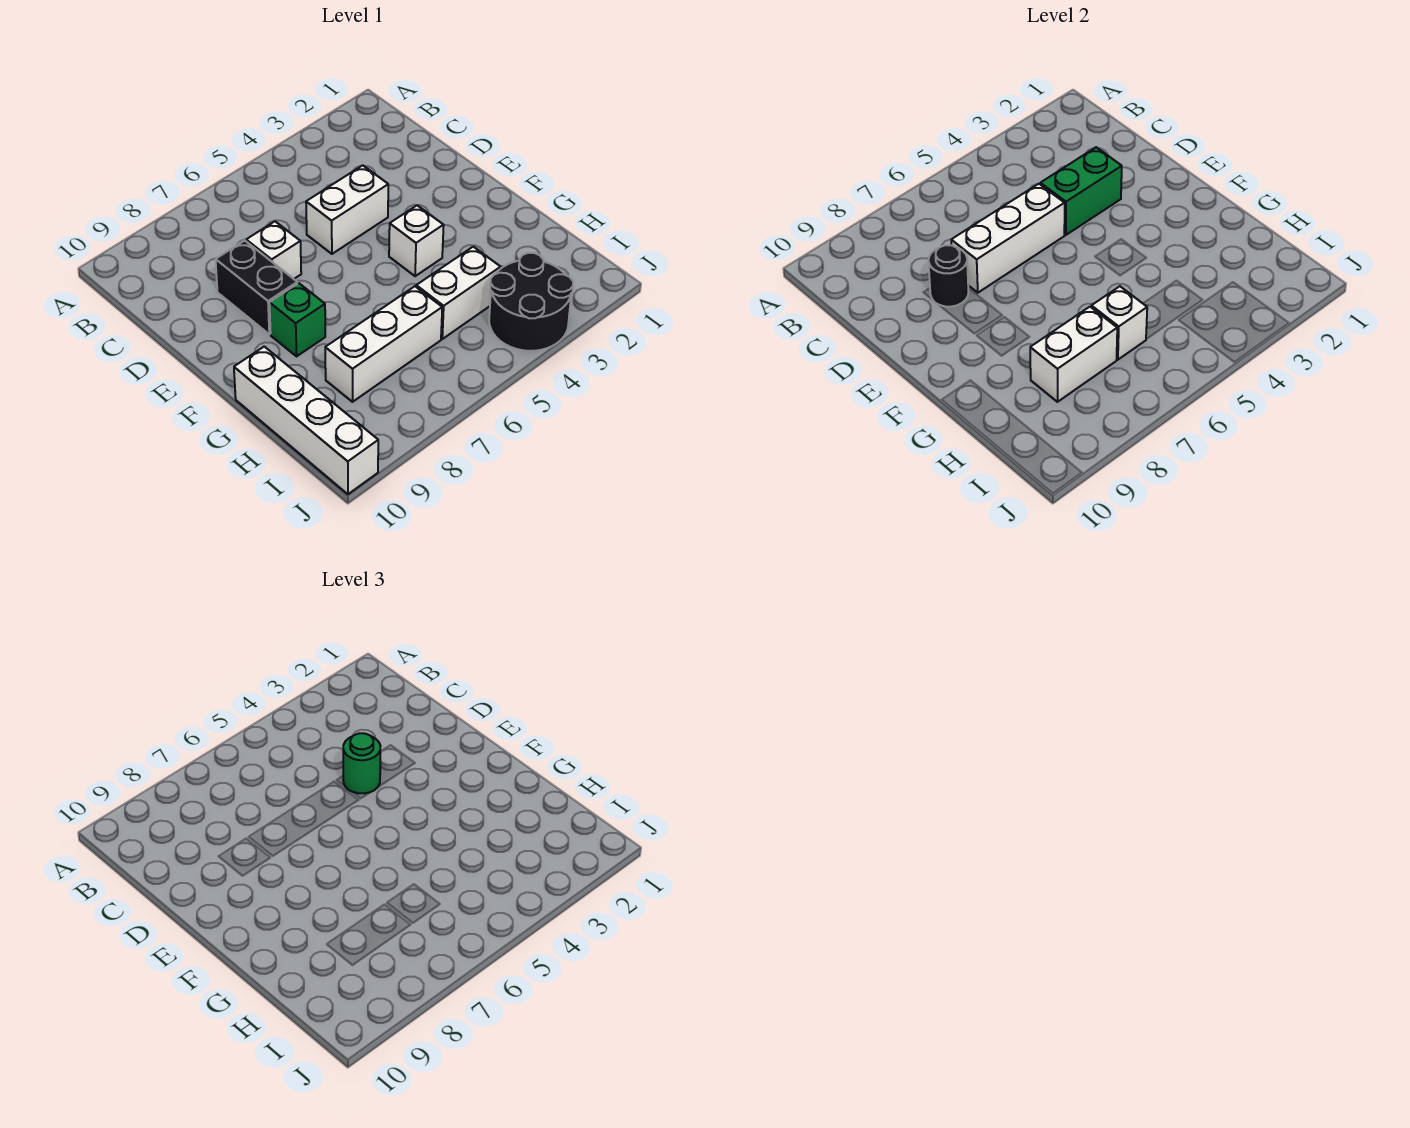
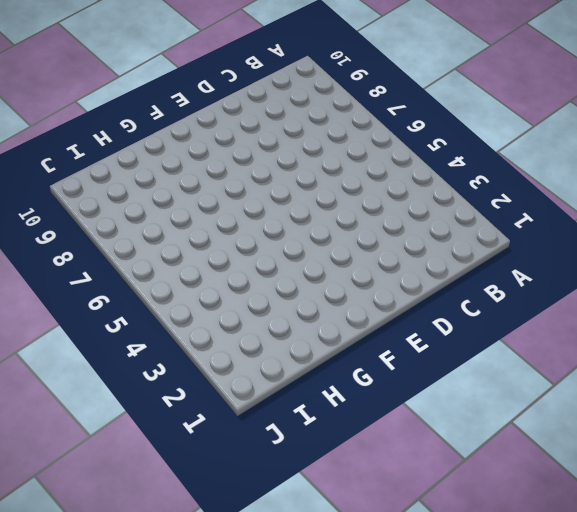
none -> white 1x2 brick [306,165,388,254]
none -> white 1x1 brick [246,221,301,279]
none -> black 1x2 brick [216,241,297,334]

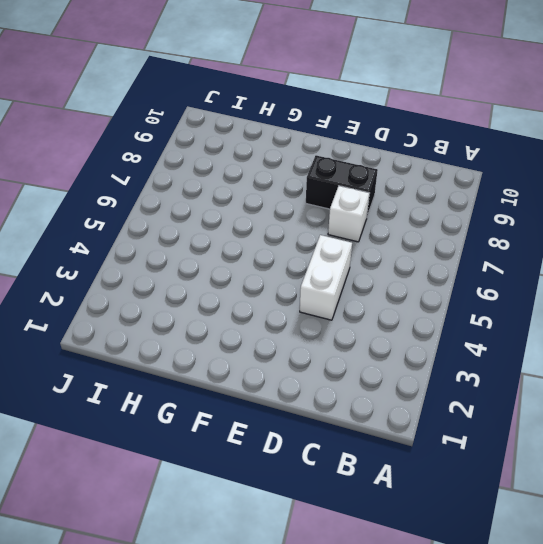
none -> white 1x1 brick [389,205,444,276]
none -> green 1x1 brick [269,283,325,356]
none -> white 1x4 brick [234,347,378,494]

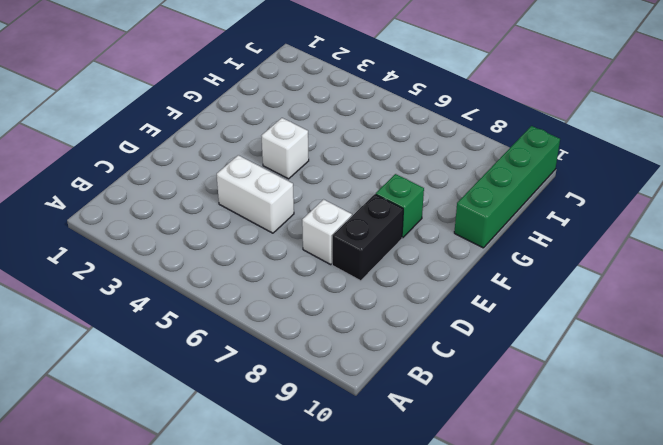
green 1x4 brick [454,126,560,248] -> white 1x4 brick [234,347,378,494]
none -> white 1x2 brick [416,247,501,339]
none -> white 1x3 brick [325,286,442,402]
none -> black 2x2 round brick [489,253,573,351]

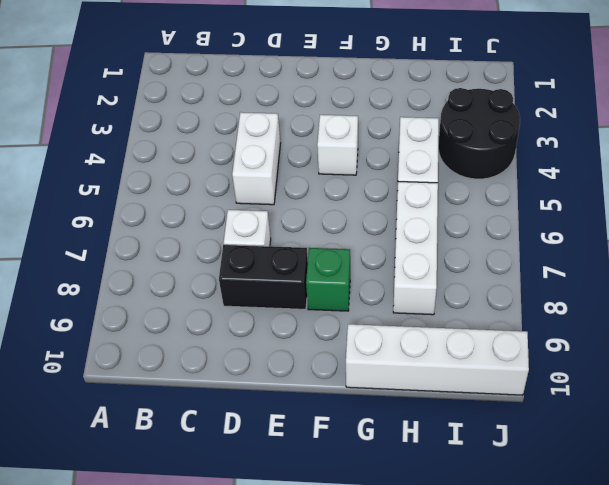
none -> green 1x2 brick [1040,147,1122,235]
none -> white 1x3 brick [951,184,1065,293]
none -> black 1x1 round brick [929,245,968,307]

